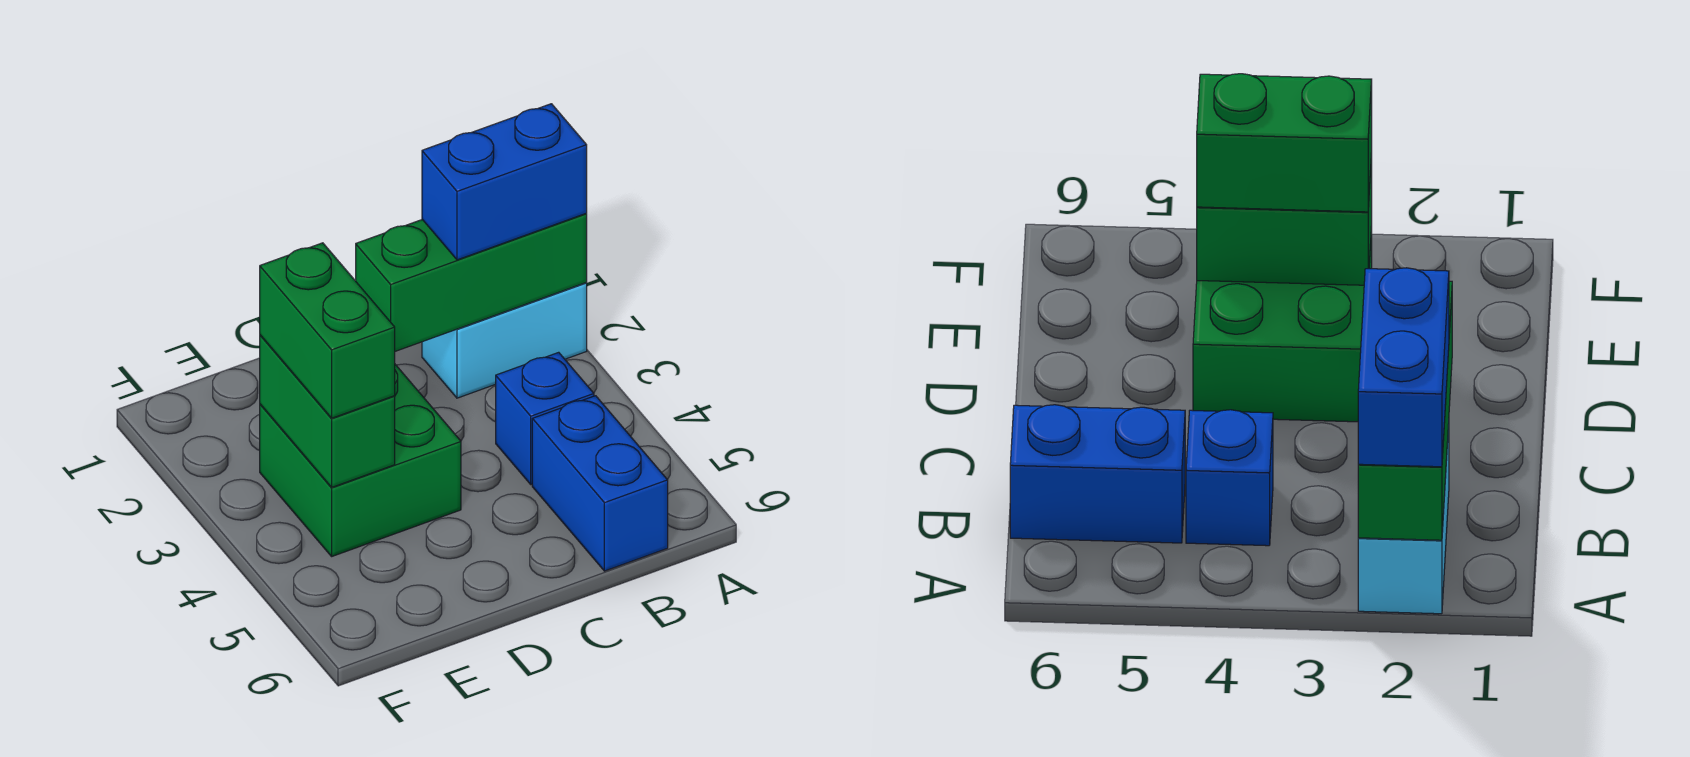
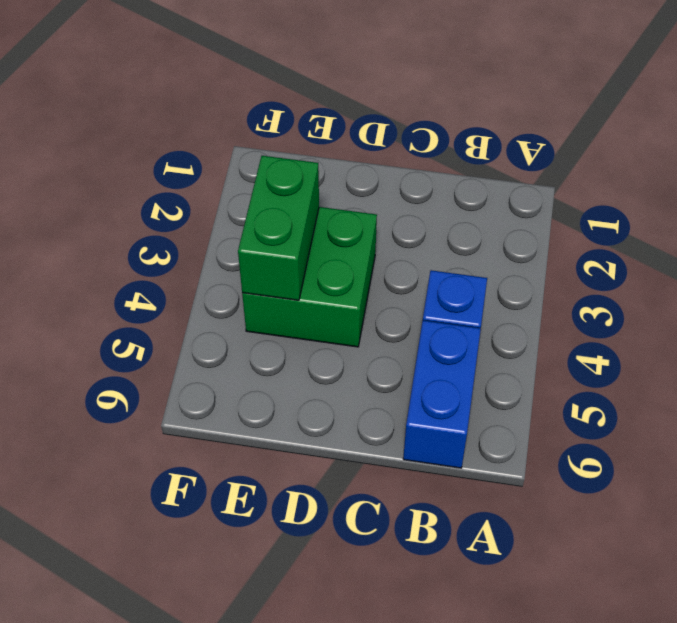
none -> cyan 1x2 brick [422,283,587,398]
none -> green 1x3 brick [356,214,587,351]

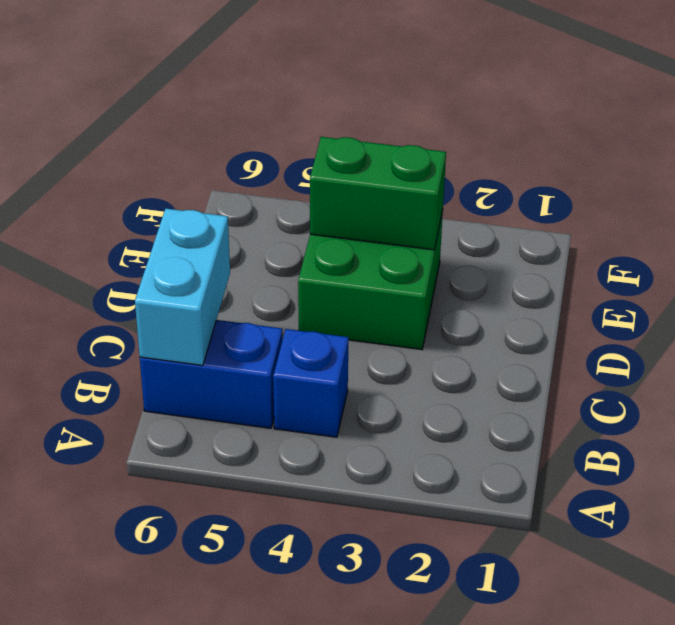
cyan 1x2 brick [135,209,230,365] -> cyan 1x2 brick moved to [422,283,587,398]
none -> green 1x3 brick [356,214,587,351]
none -> blue 1x2 brick [422,104,587,260]

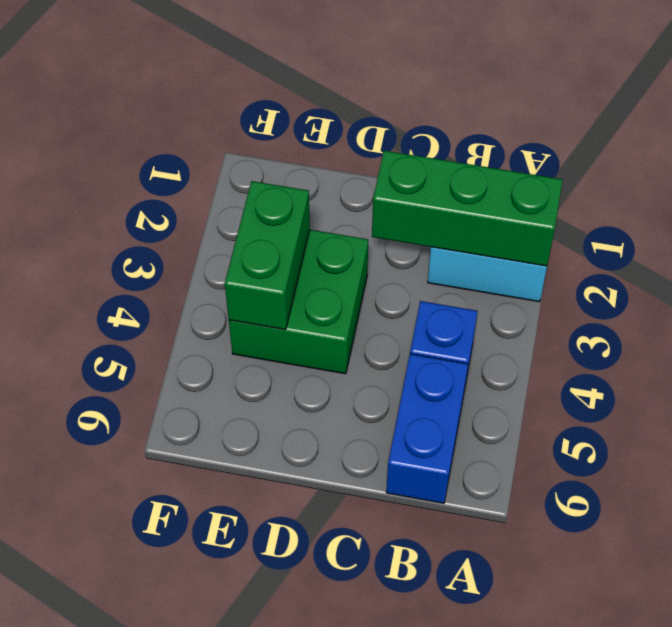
none -> blue 1x2 brick [422,104,587,260]
none -> green 1x2 brick [260,243,395,418]

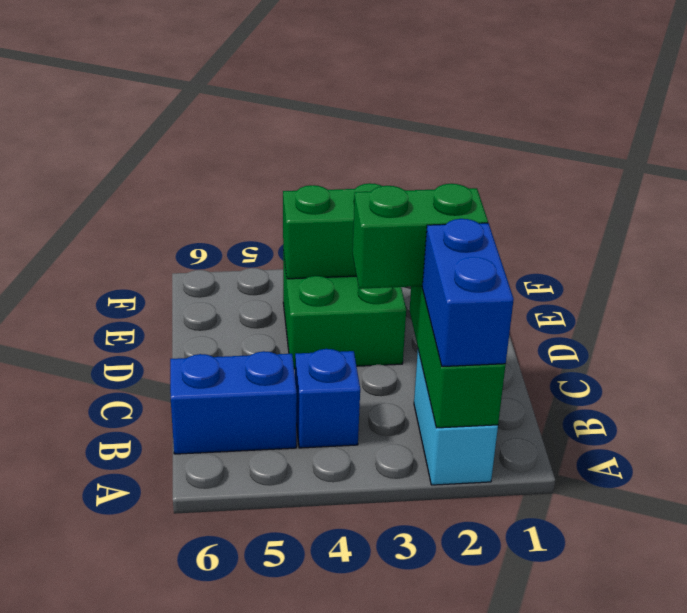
green 1x2 brick [353,184,488,289] -> green 1x2 brick moved to [260,243,395,418]

